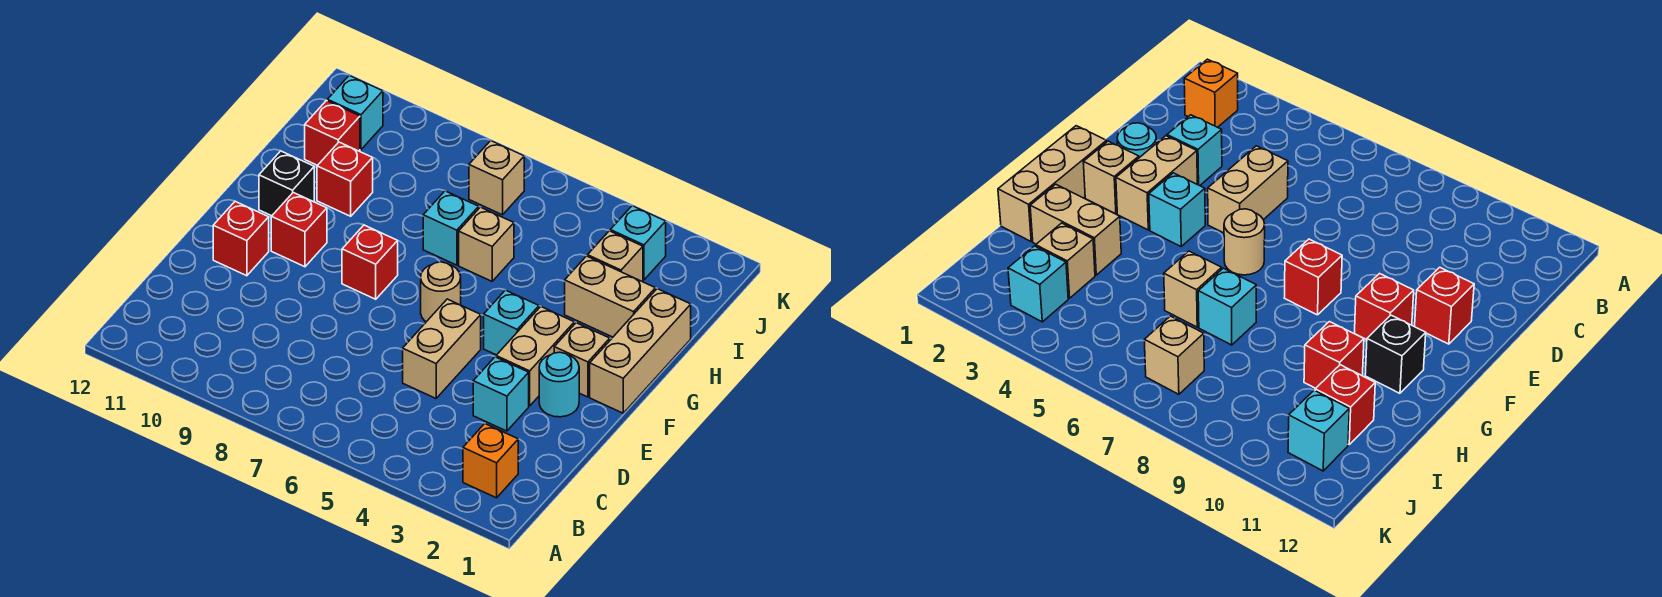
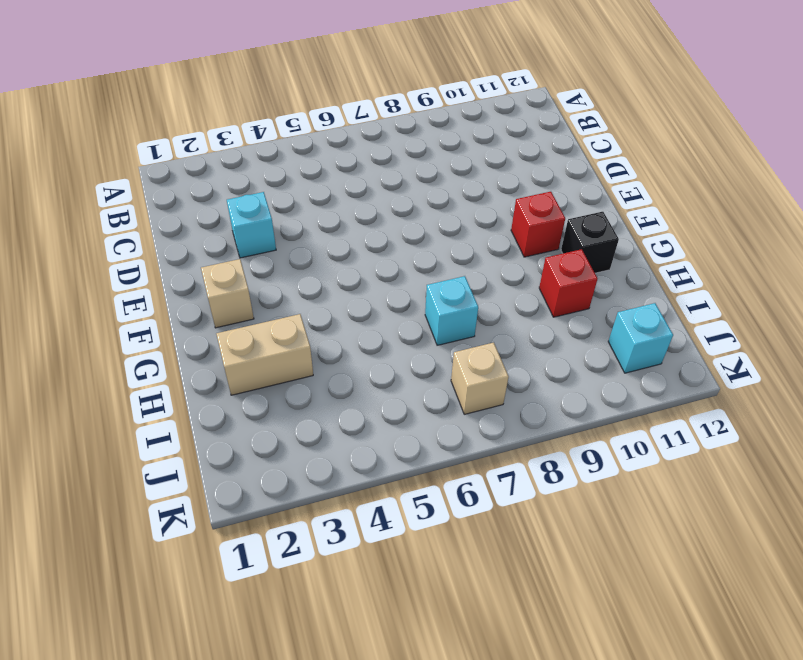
none -> orange 1x1 brick [463,424,518,498]
none -> tan 1x2 brick [403,299,481,398]
none -> cyan 1x1 round brick [539,352,579,417]

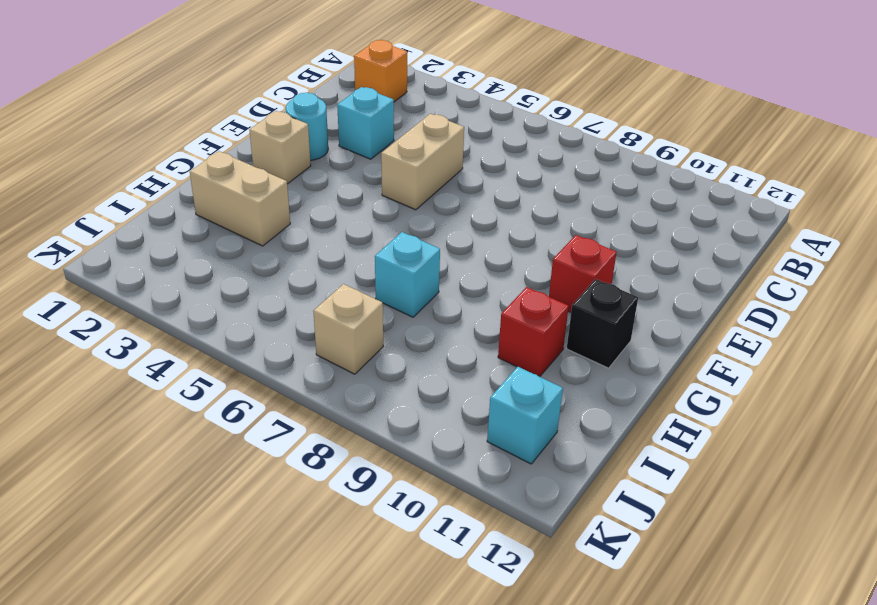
none -> tan 1x2 brick [496,307,574,406]
none -> red 1x1 brick [213,201,269,276]
none -> tan 1x3 brick [590,289,691,413]

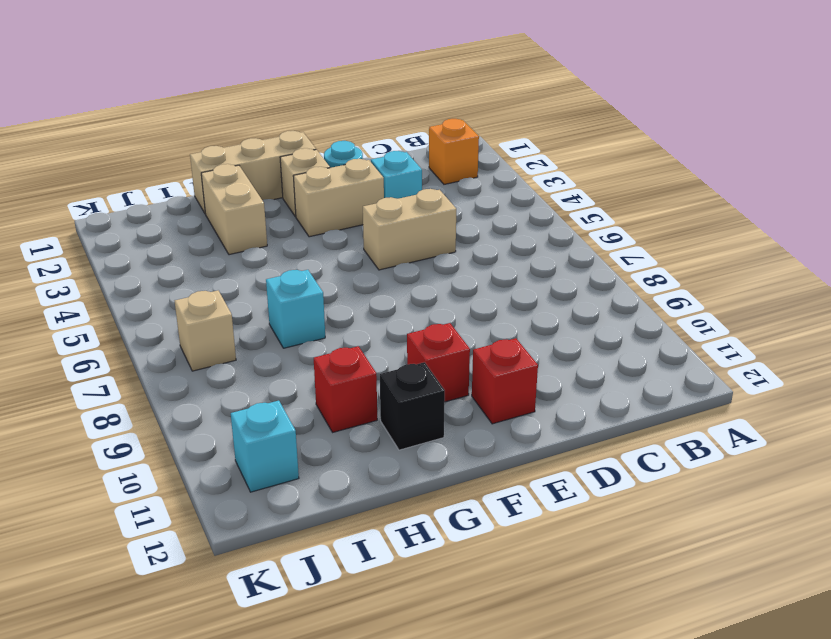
none -> cyan 1x1 brick [484,290,539,355]
none -> tan 1x1 round brick [421,262,461,322]
none -> red 1x1 brick [342,225,398,299]

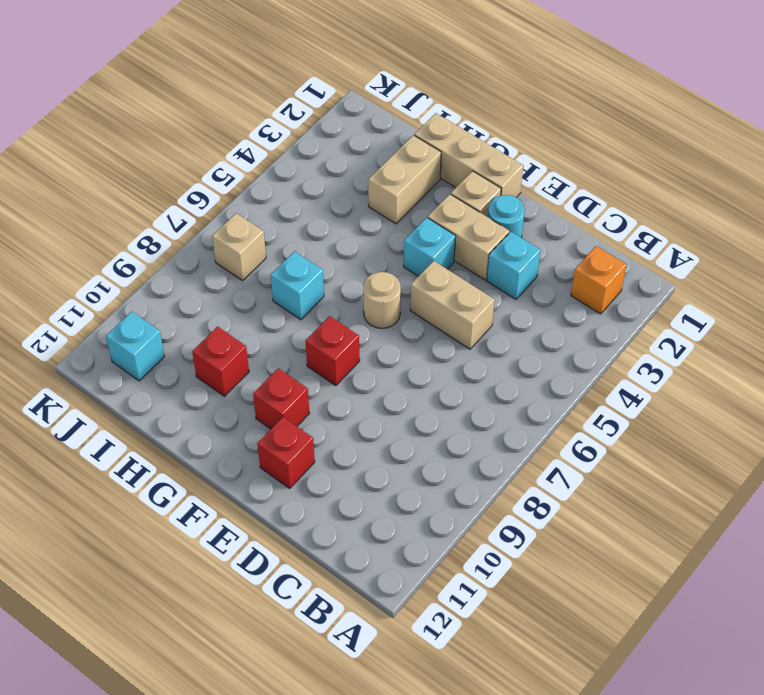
none -> black 1x1 brick [259,151,314,216]
none -> tan 1x1 brick [459,207,514,281]
none -> tan 1x1 brick [588,231,643,282]

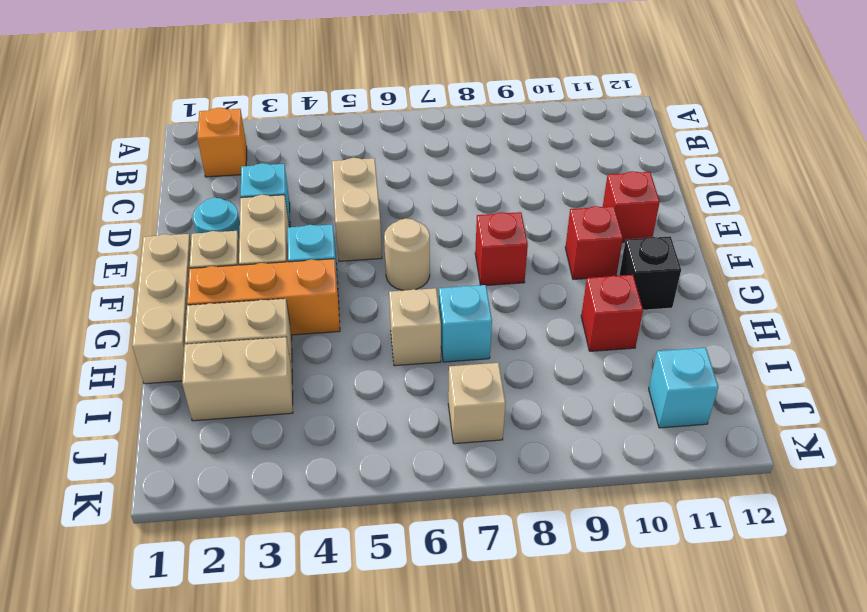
orange 1x3 brick [187,259,340,335] -> none
tan 1x2 brick [182,337,293,421] -> tan 1x1 brick [588,231,643,282]
none -> red 1x1 brick [305,101,360,165]
none -> cyan 1x1 brick [610,206,666,280]

